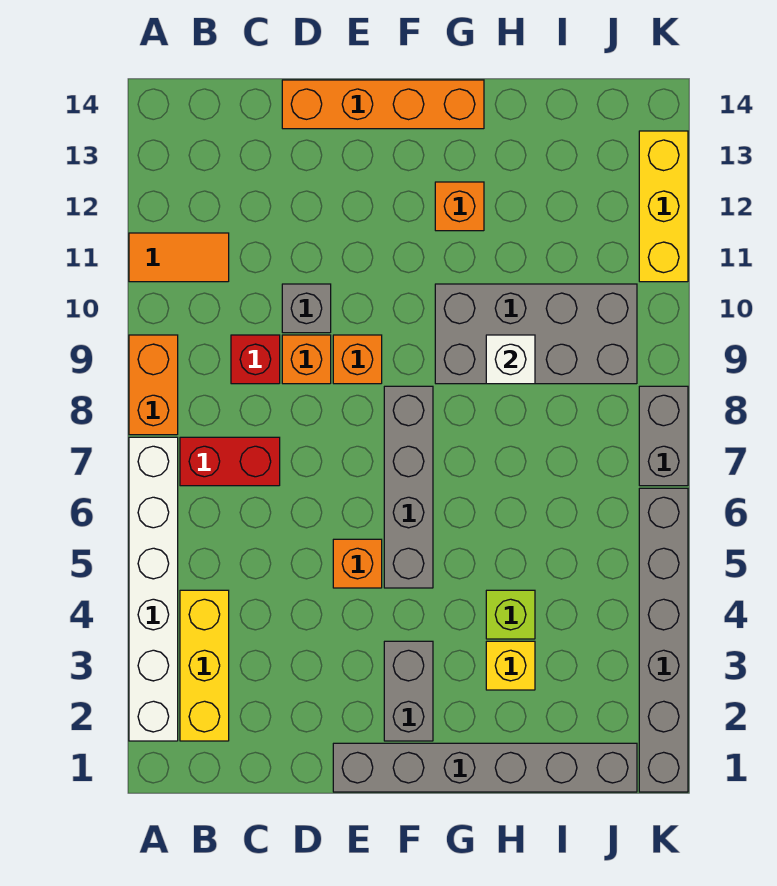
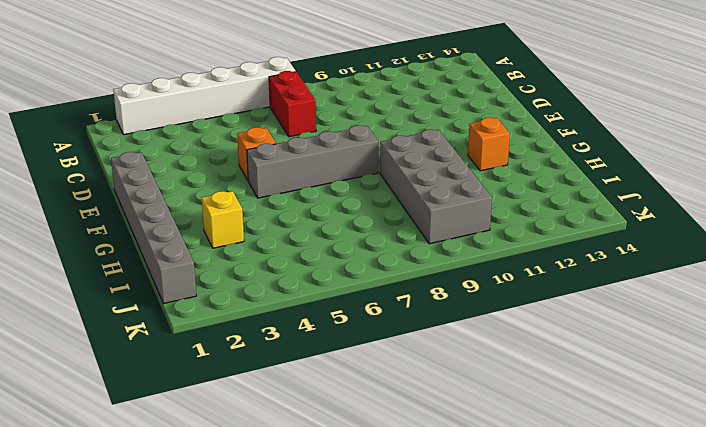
none -> orange 1x2 brick [129,335,178,435]
none -> orange 1x2 tile [129,233,229,282]
none -> yellow 1x3 brick [180,590,229,741]

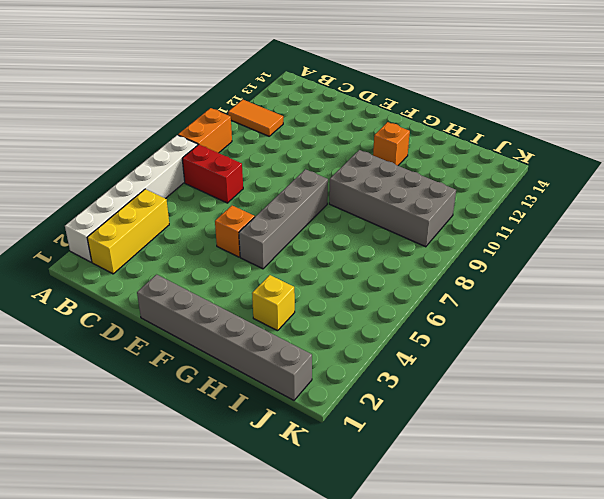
none -> red 1x1 brick [231,335,280,384]
none -> orange 1x1 brick [282,335,331,384]
none -> grey 1x1 brick [282,284,331,333]

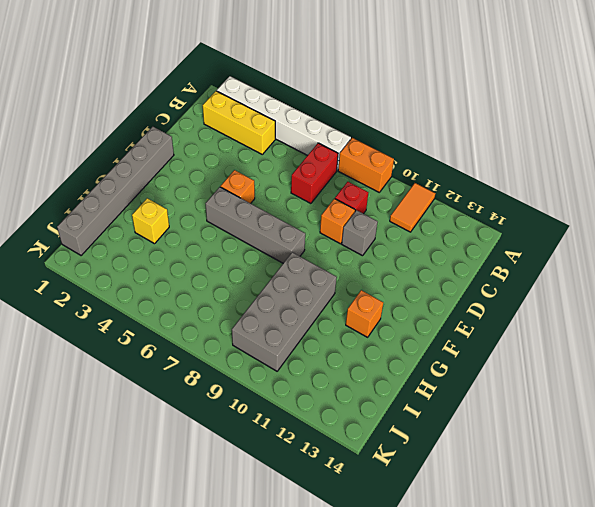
none -> orange 1x4 brick [282,80,484,129]
none -> orange 1x1 brick [333,335,382,384]
none -> grey 1x2 brick [384,641,433,741]

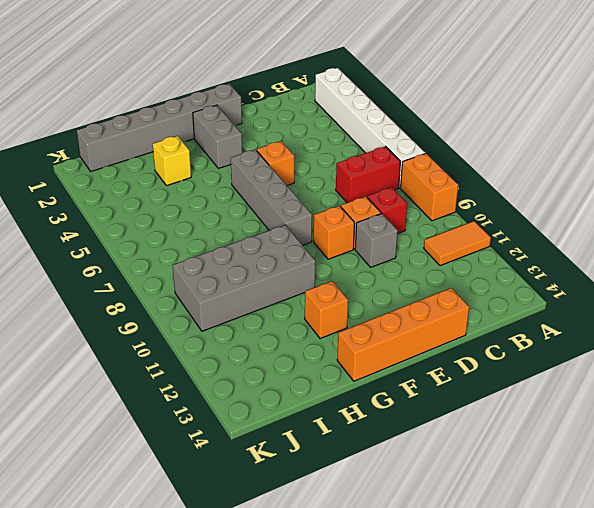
none -> yellow 1x3 brick [180,590,229,741]
none -> lime 1x1 brick [486,590,535,639]
none -> grey 1x6 brick [639,488,688,792]

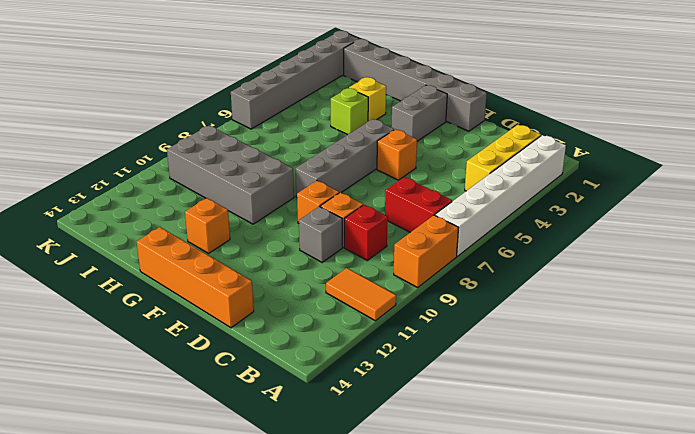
none -> grey 1x2 brick [639,386,688,486]
none -> yellow 1x3 brick [639,131,688,282]
none -> white 1x1 brick [486,335,535,384]

